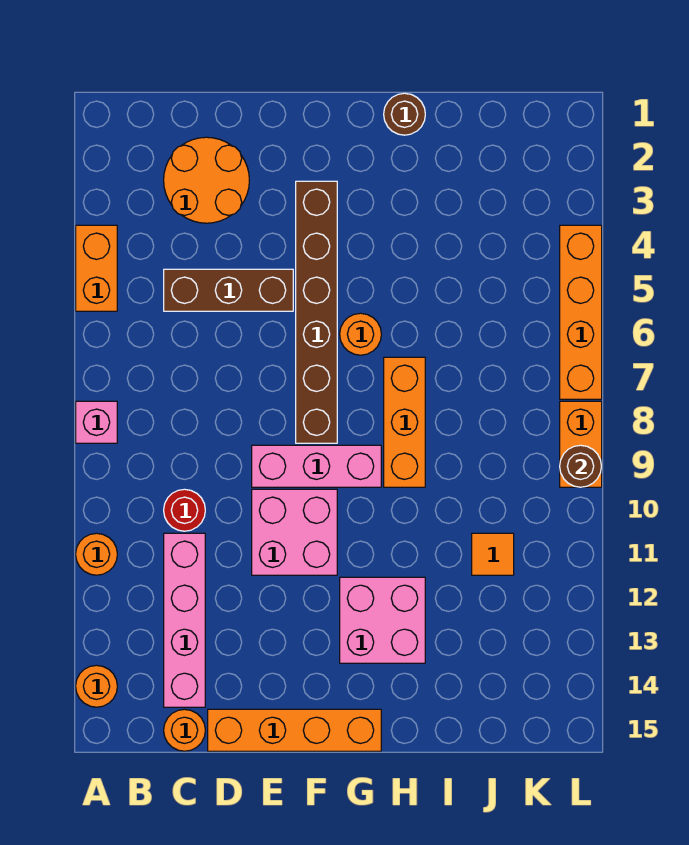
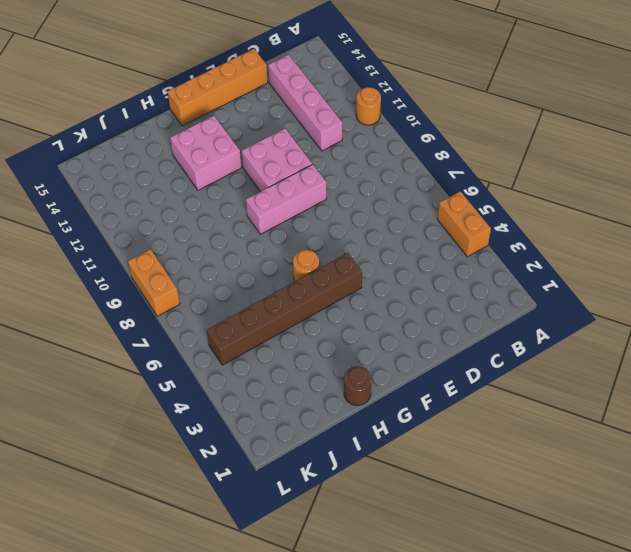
brown 1x6 brick [207,253,362,365] -> brown 1x6 brick turned to [296,181,337,443]
none -> pink 1x1 brick [76,401,117,443]
none -> orange 1x1 round brick [76,665,117,707]
none -> orange 2x2 round brick [164,137,249,223]

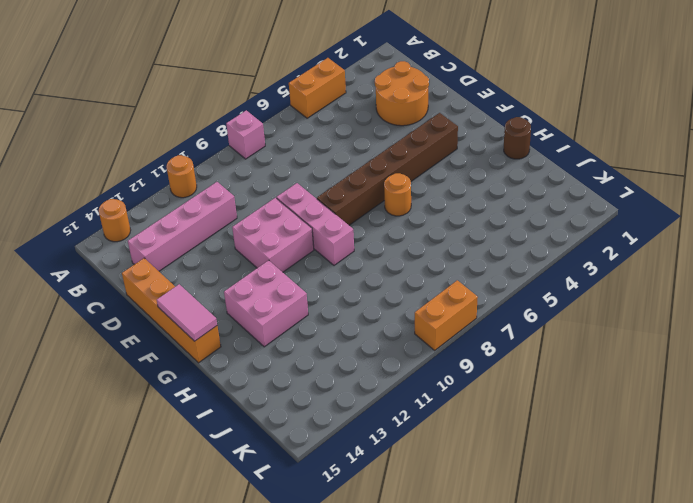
pink 1x2 tile [157,284,217,341] -> none
none -> brown 1x3 brick [164,269,293,311]
none -> red 1x1 round brick [164,489,205,531]
none -> orange 1x1 round brick [164,709,205,751]

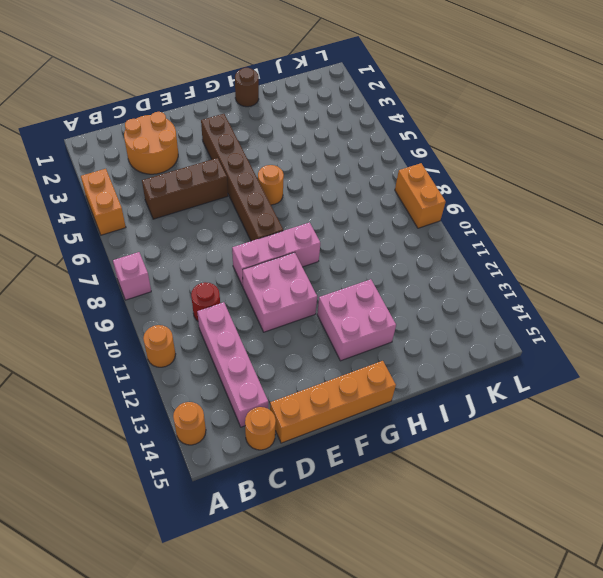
none -> orange 1x3 brick [384,357,425,487]
none -> orange 1x1 tile [472,533,514,575]
none -> orange 1x4 brick [560,225,602,399]

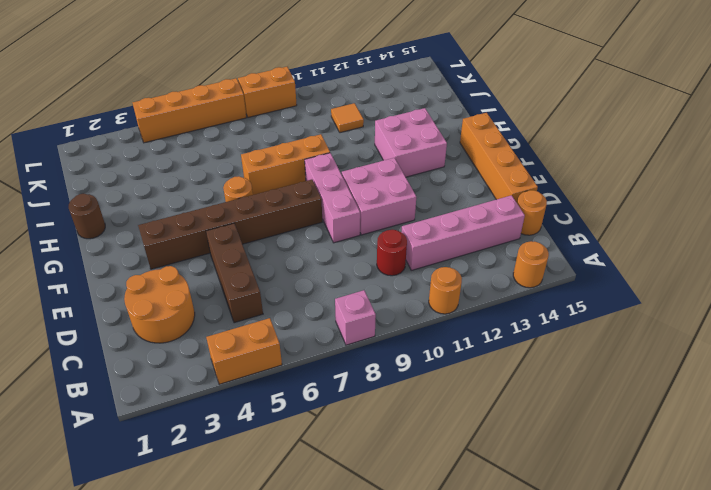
none -> brown 1x1 round brick [560,445,601,487]

